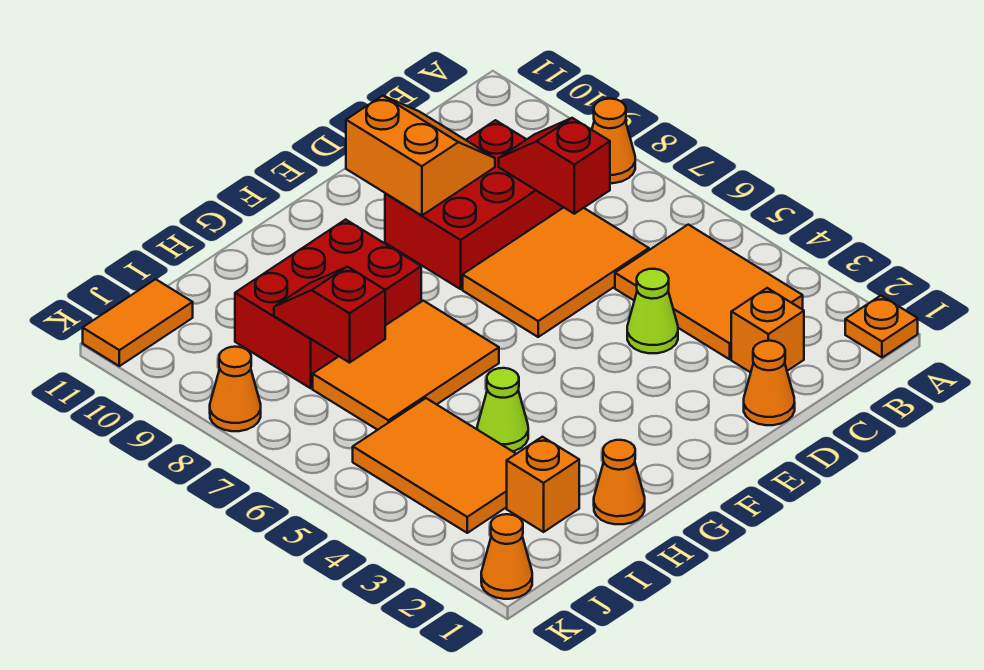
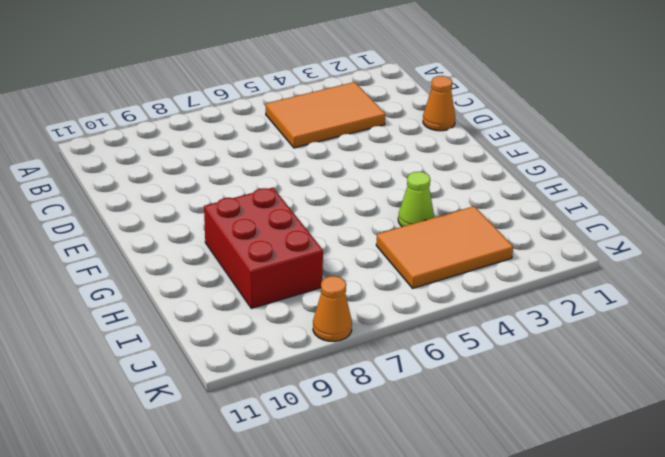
none -> orange 1x1 plate [845,296,918,358]
none -> orange 1x1 cone [592,99,635,183]
none -> orange 1x1 brick [731,288,804,372]

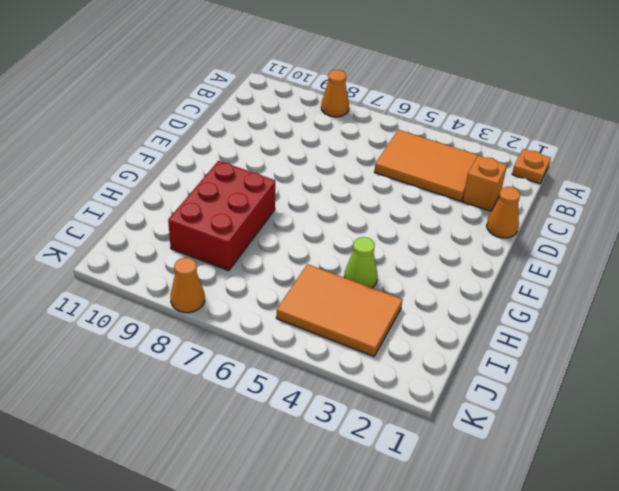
none -> orange 2x3 tile [463,207,649,337]
none -> red 2x3 brick [385,120,563,289]
none -> lime 1x1 cone [627,269,678,353]

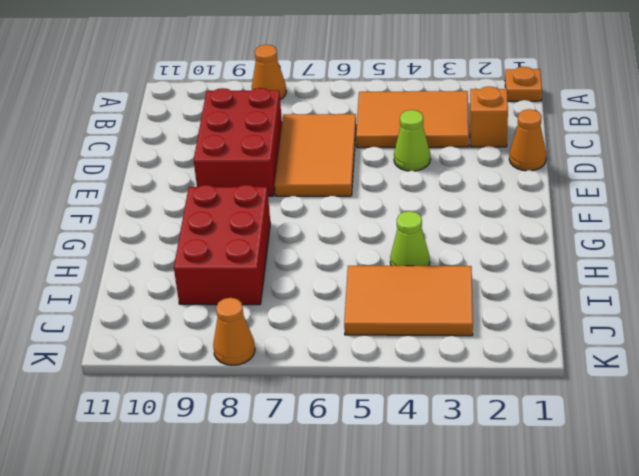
none -> orange 2x3 tile [313,301,499,430]
none -> orange 1x1 cone [594,440,645,524]
none -> orange 1x1 brick [507,437,579,532]

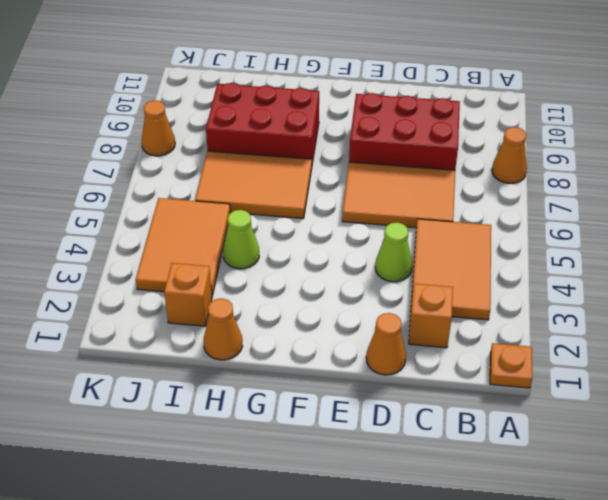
none -> orange 1x2 tile [83,279,193,366]
none -> orange 1x1 cone [481,514,532,599]
none -> red 1x2 slope [499,118,610,214]

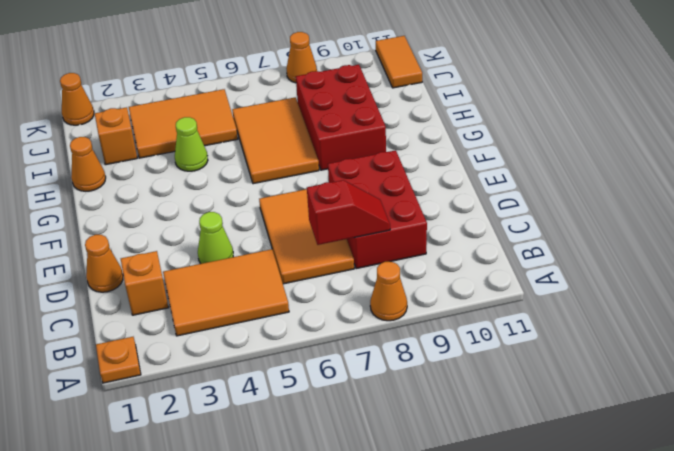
none -> orange 2x2 slope [346,96,495,215]
none -> red 1x2 slope [274,267,385,363]

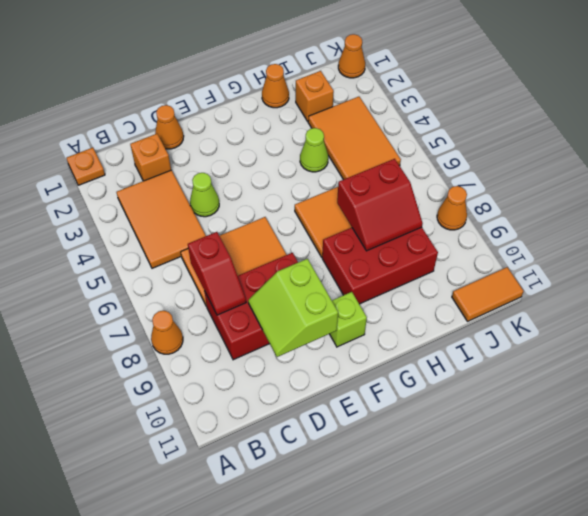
lime 2x2 slope [248,259,338,357] -> orange 2x2 slope [346,96,495,215]
lime 1x1 brick [330,292,367,347] -> none
red 2x2 slope [337,159,423,251] -> red 1x2 slope [274,267,385,363]

